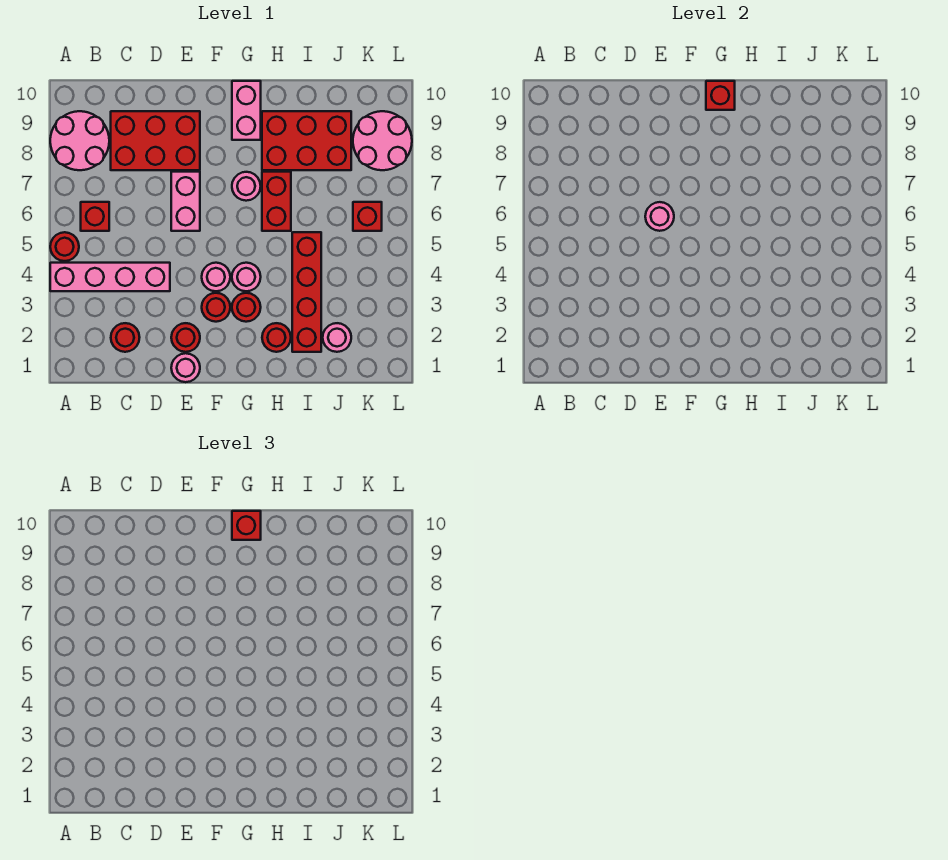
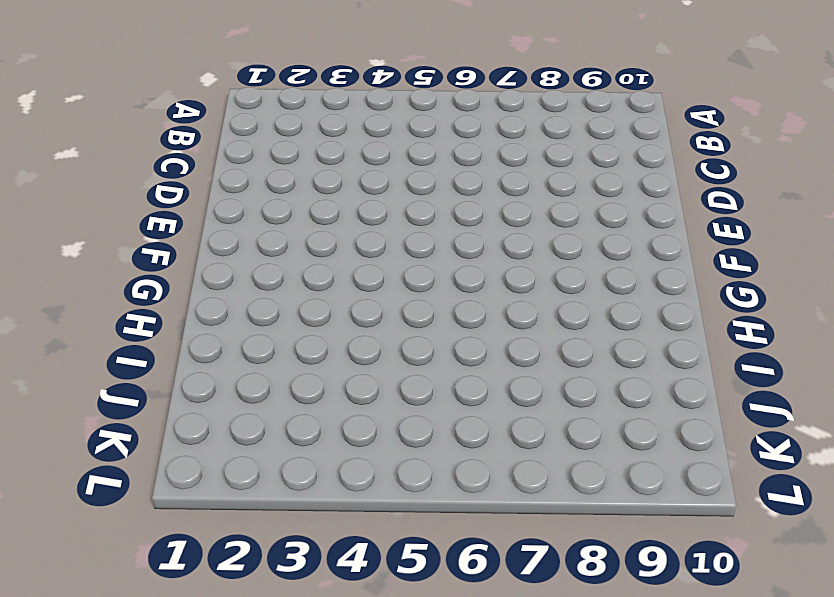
none -> pink 1x4 brick [50,263,170,291]
none -> red 1x1 round brick [50,232,79,261]
none -> pink 2x2 round brick [50,111,109,170]

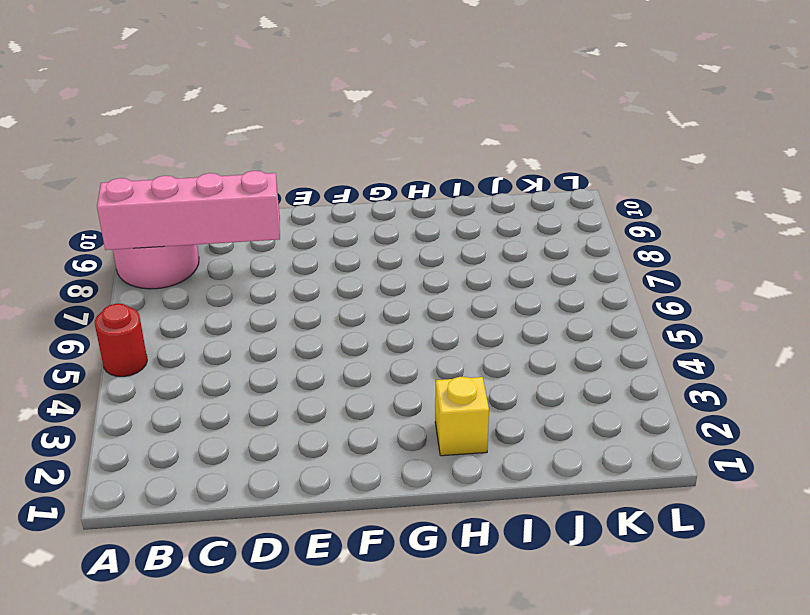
pink 1x4 brick [97,171,280,250] -> pink 1x4 brick moved to [50,263,170,291]
yellow 1x1 brick [435,377,489,456] -> red 1x1 round brick [262,323,291,352]
none -> red 1x1 brick [81,202,109,231]
none -> red 1x1 round brick [111,323,140,352]
none -> red 2x3 brick [111,111,200,170]

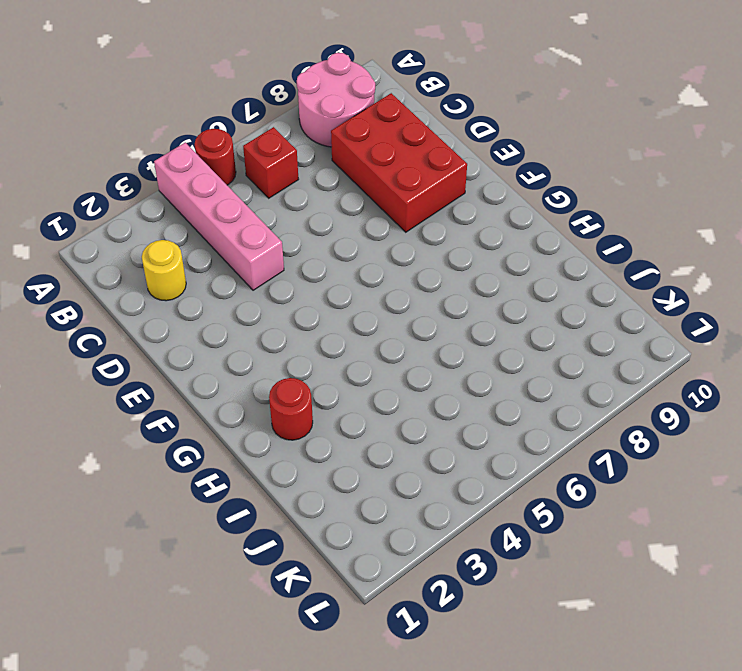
yellow 1x1 round brick [142,240,186,301] -> red 1x1 round brick [111,323,140,352]
none -> pink 1x1 round brick [171,353,200,382]
none -> red 1x1 round brick [171,323,200,352]
none -> pink 1x2 brick [171,172,200,231]

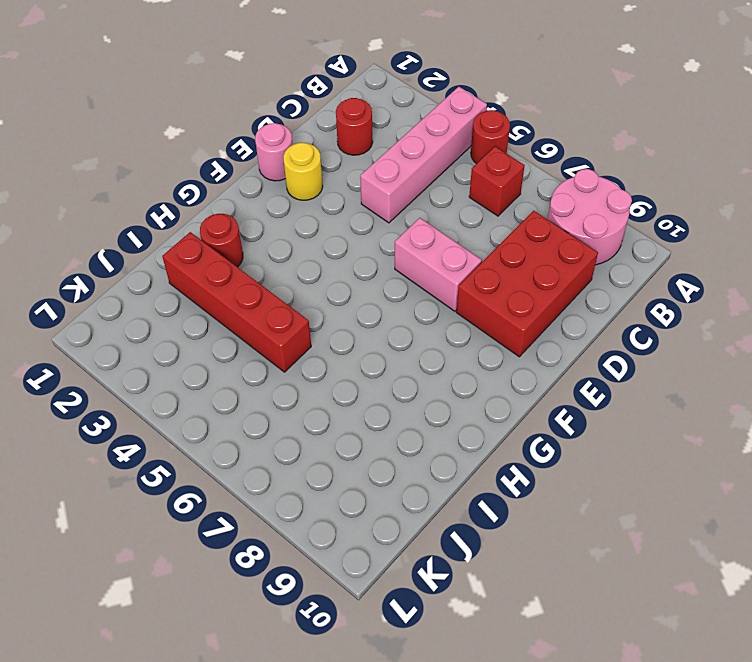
yellow 1x1 round brick [283,143,323,200] -> red 1x1 round brick [171,323,200,352]
none -> red 1x1 round brick [202,293,230,322]
none -> pink 1x1 round brick [202,263,230,291]
none -> red 1x1 round brick [232,293,261,322]

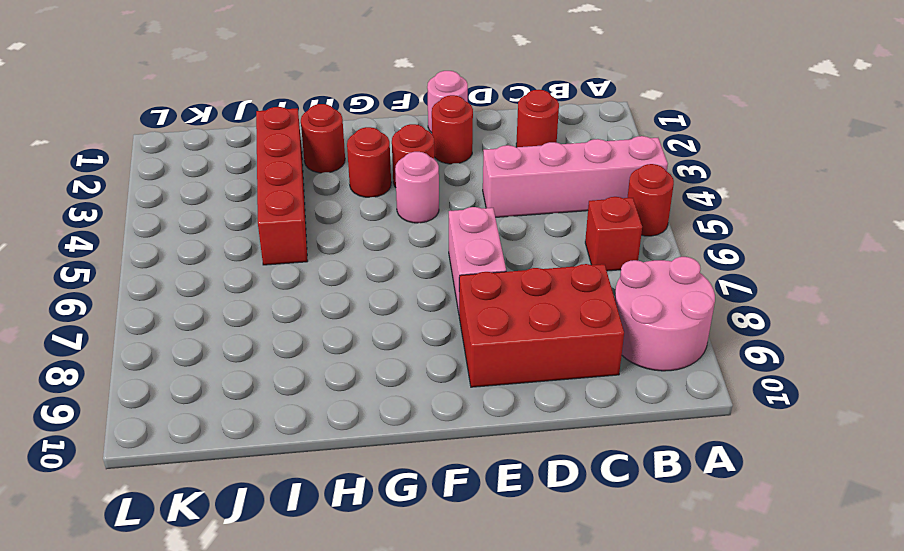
none -> pink 1x1 round brick [232,263,261,291]
none -> pink 1x1 round brick [232,172,261,201]
none -> pink 1x2 brick [232,81,261,140]

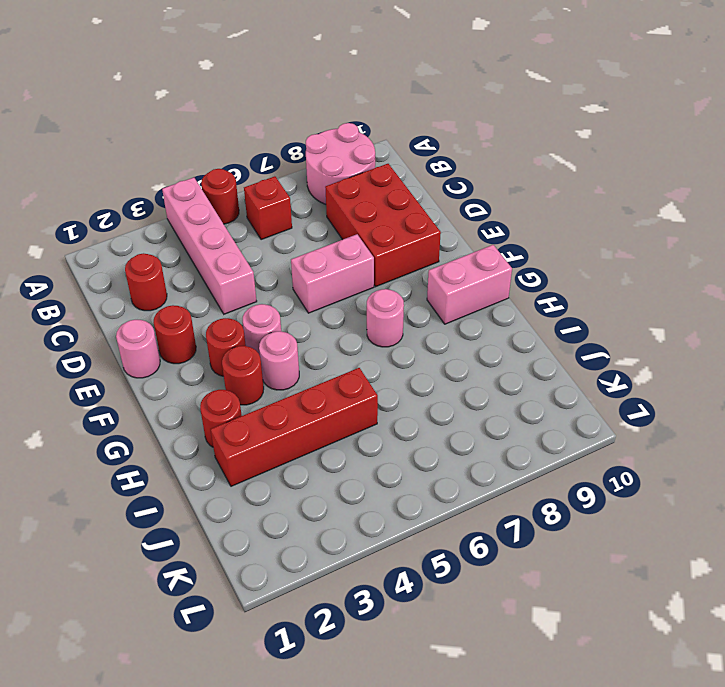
none -> red 1x2 brick [262,172,291,231]
none -> red 2x3 brick [262,111,351,170]
none -> pink 1x1 round brick [323,323,351,352]

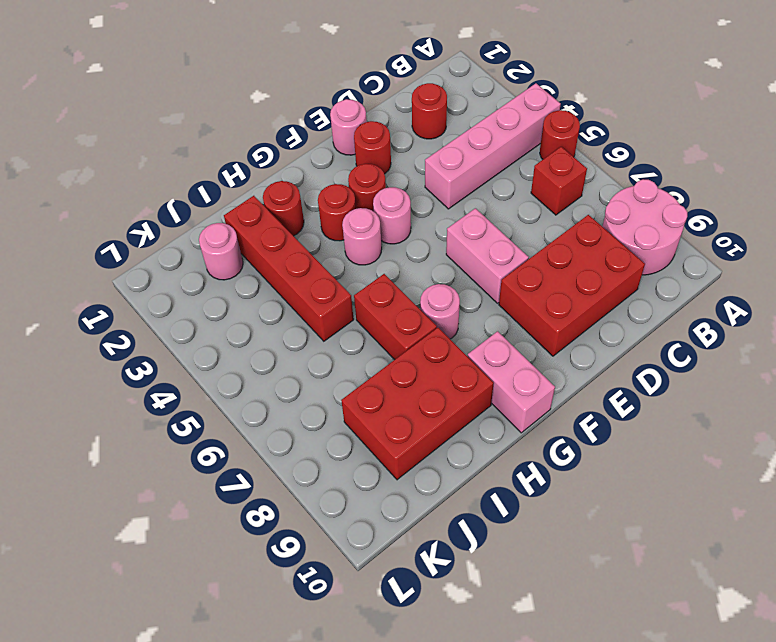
none -> red 1x1 brick [353,202,382,231]
none -> pink 2x2 round brick [353,111,412,170]
none -> pink 1x1 round brick [645,202,674,231]

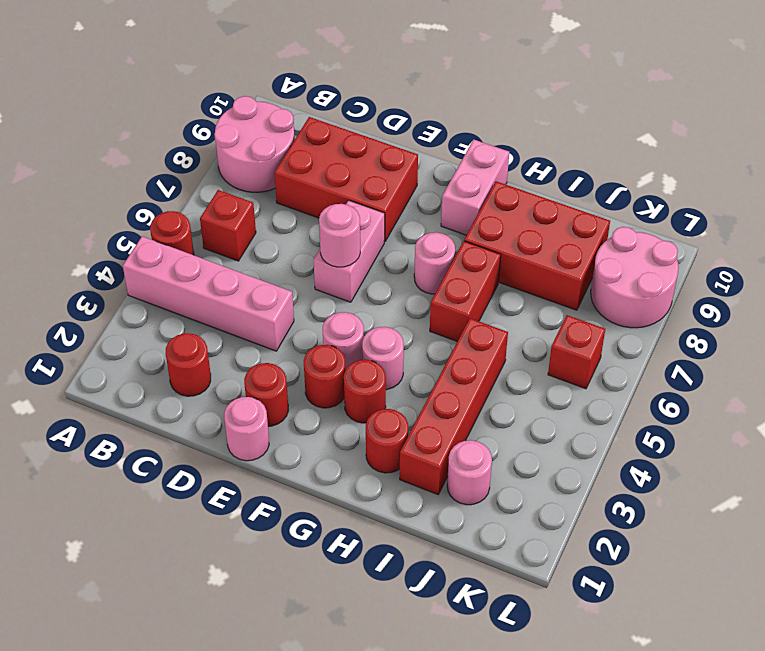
none -> red 1x1 brick [706,81,735,110]
none -> red 1x1 brick [232,511,261,540]

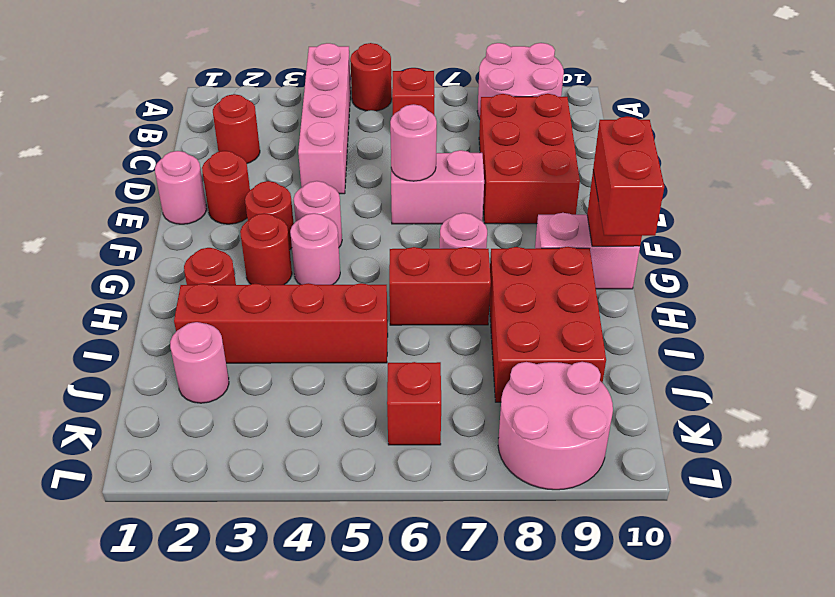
red 1x2 brick [593,116,664,236] -> red 1x1 brick [232,511,261,540]

